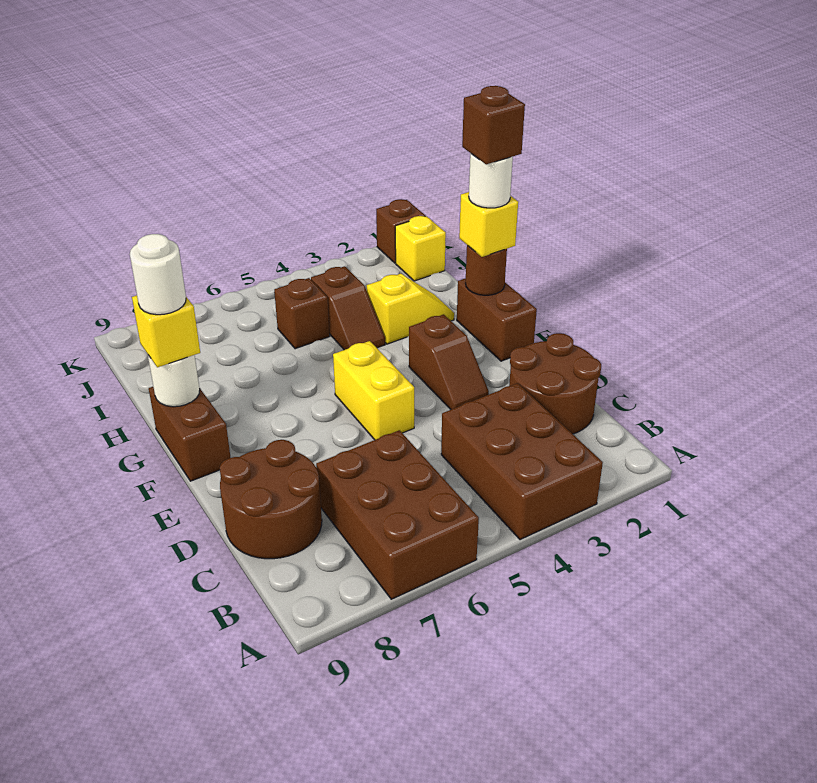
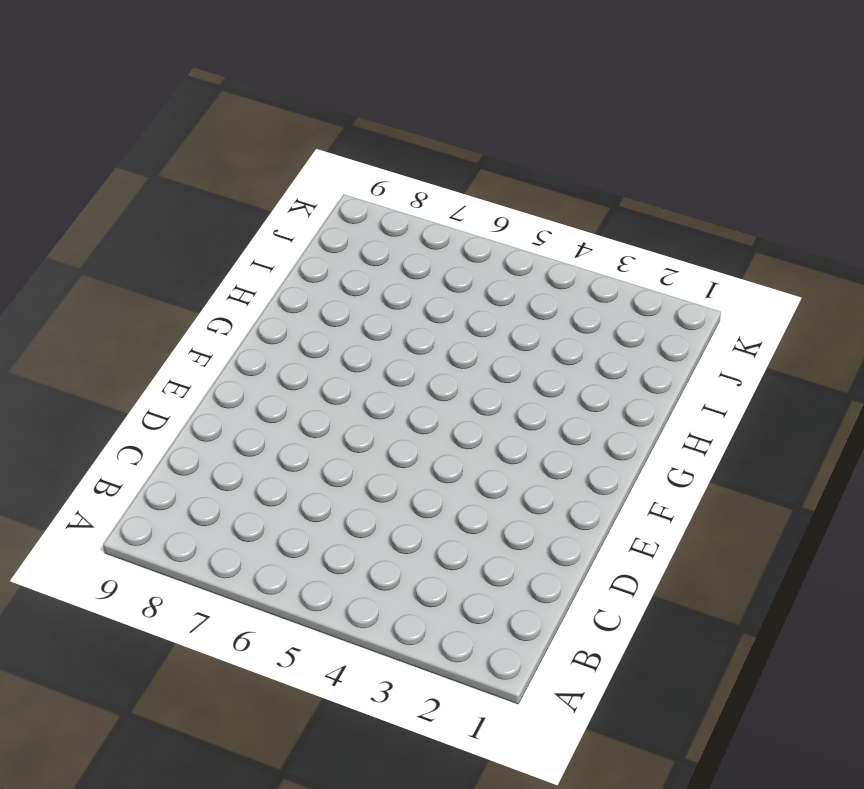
none -> brown 2x3 brick [441,383,603,540]
none -> brown 2x3 brick [316,430,479,599]
none -> brown 2x2 round brick [509,333,601,434]

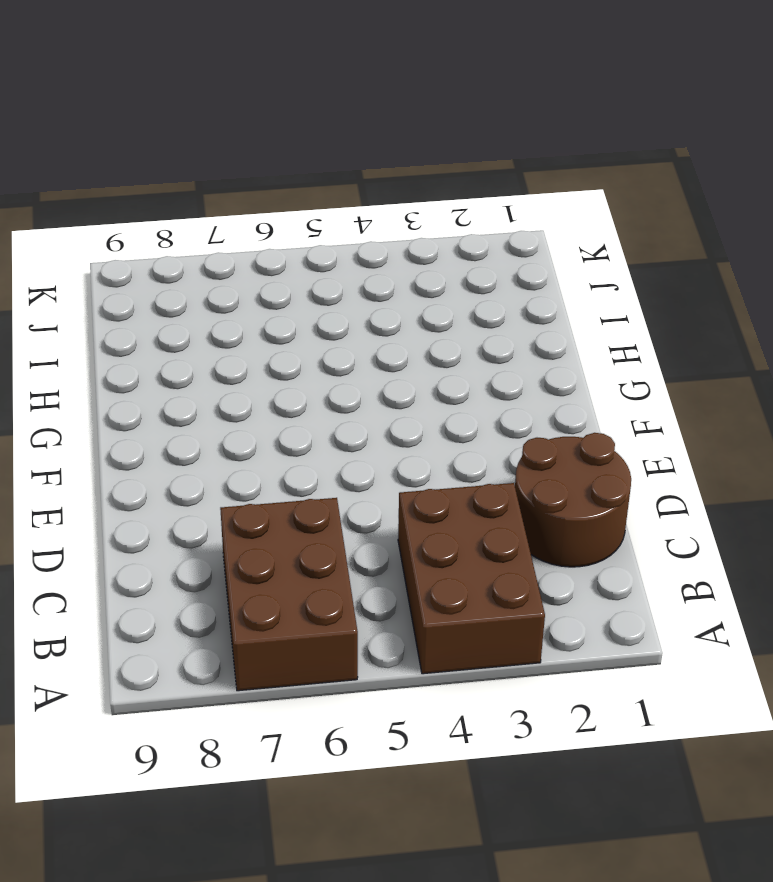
none -> brown 2x2 round brick [220,440,322,559]
none -> brown 1x2 slope [409,314,489,409]
none -> yellow 1x2 brick [333,341,414,440]

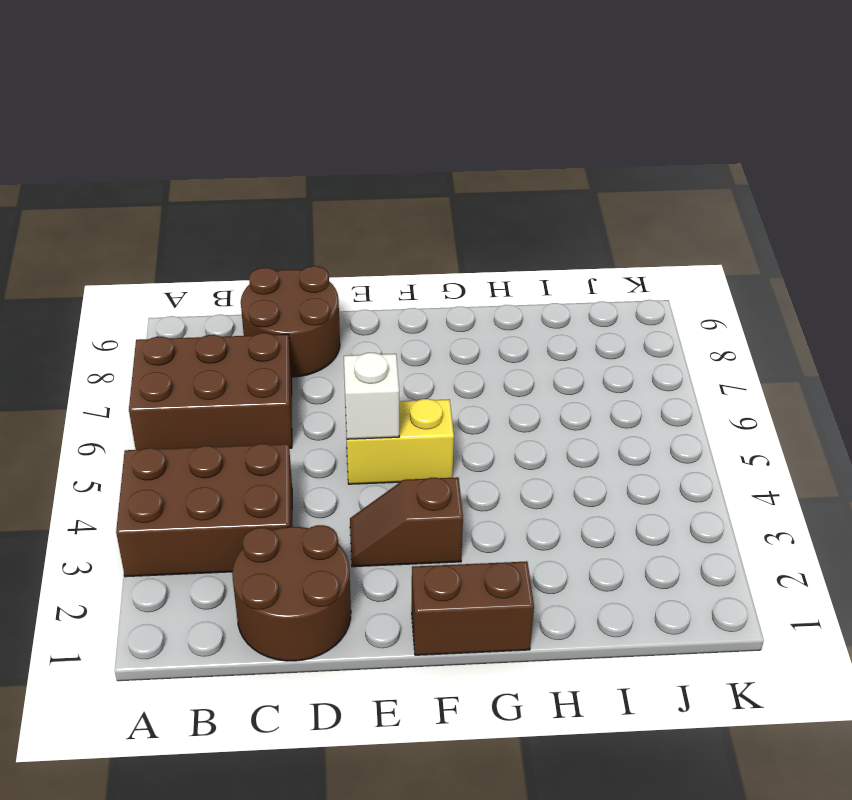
white 1x1 brick [344,353,399,439] -> none
none -> brown 1x2 brick [149,387,231,481]
none -> yellow 1x2 slope [367,274,454,344]
none -> brown 1x2 slope [311,266,385,350]

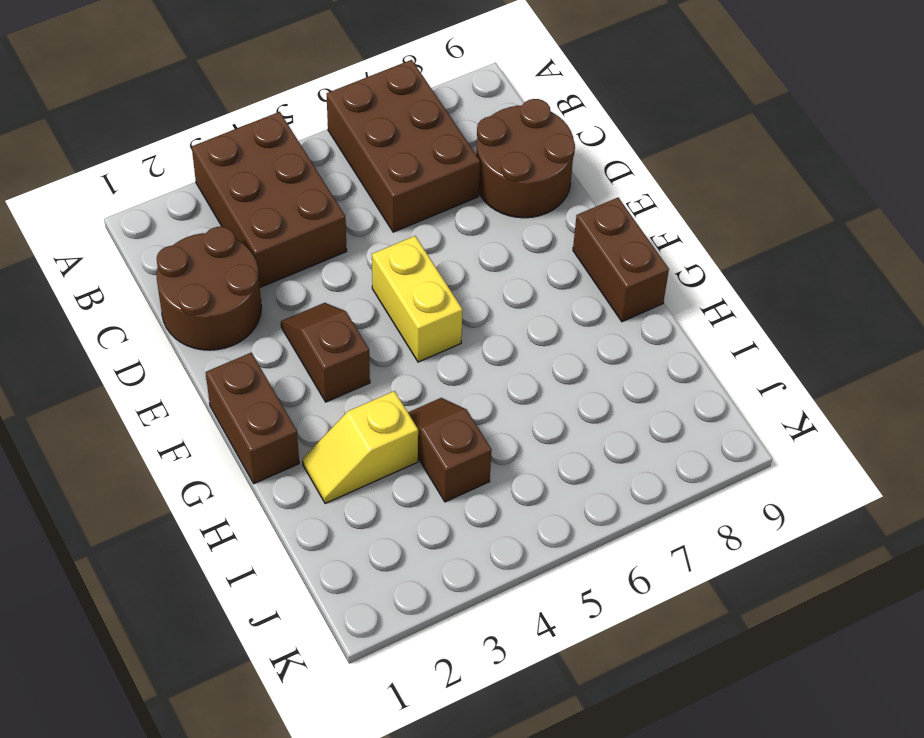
none -> brown 1x1 brick [274,278,330,349]
none -> yellow 1x1 brick [395,216,446,281]
none -> brown 1x1 brick [376,199,425,263]

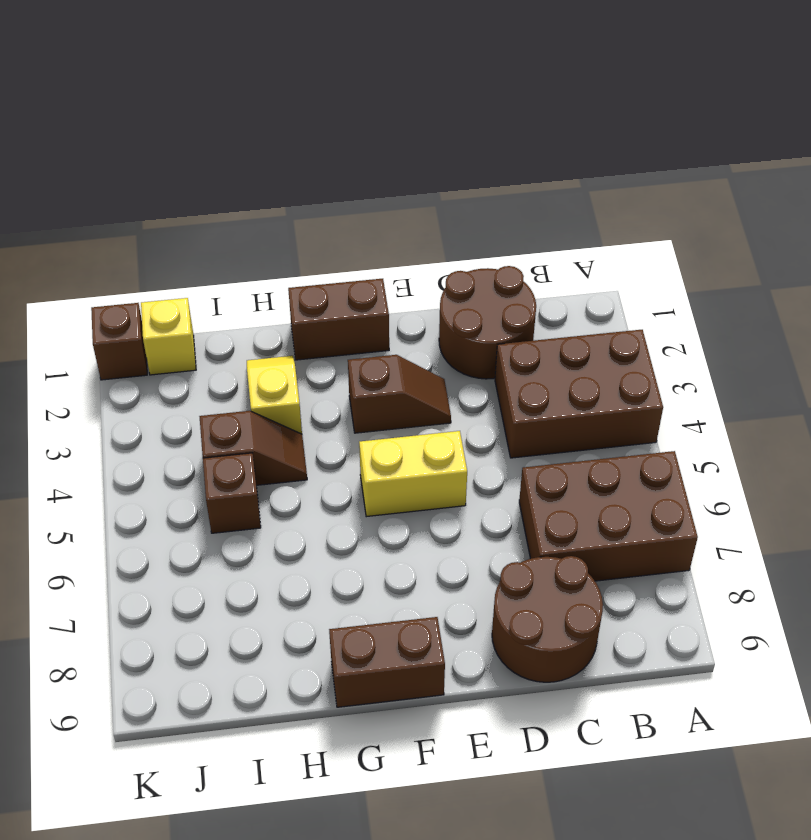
none -> brown 1x1 round brick [466,245,507,295]
none -> white 1x1 round brick [148,355,200,407]
none -> yellow 1x1 brick [459,192,518,257]

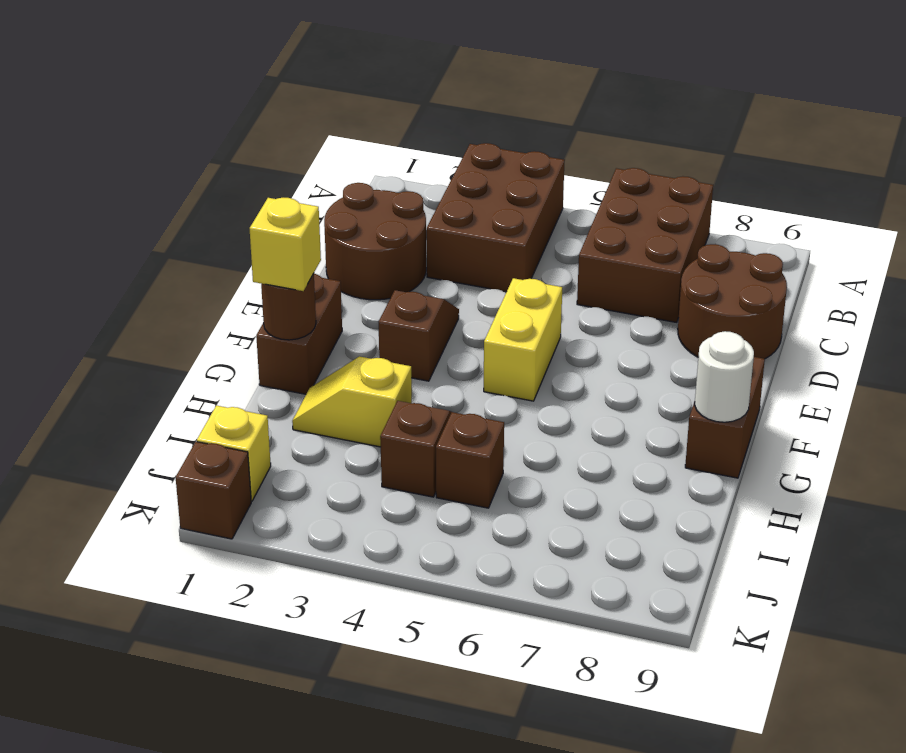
none -> yellow 1x1 brick [132,295,200,367]
none -> white 1x1 round brick [469,153,513,208]
none -> white 1x1 round brick [130,234,186,315]

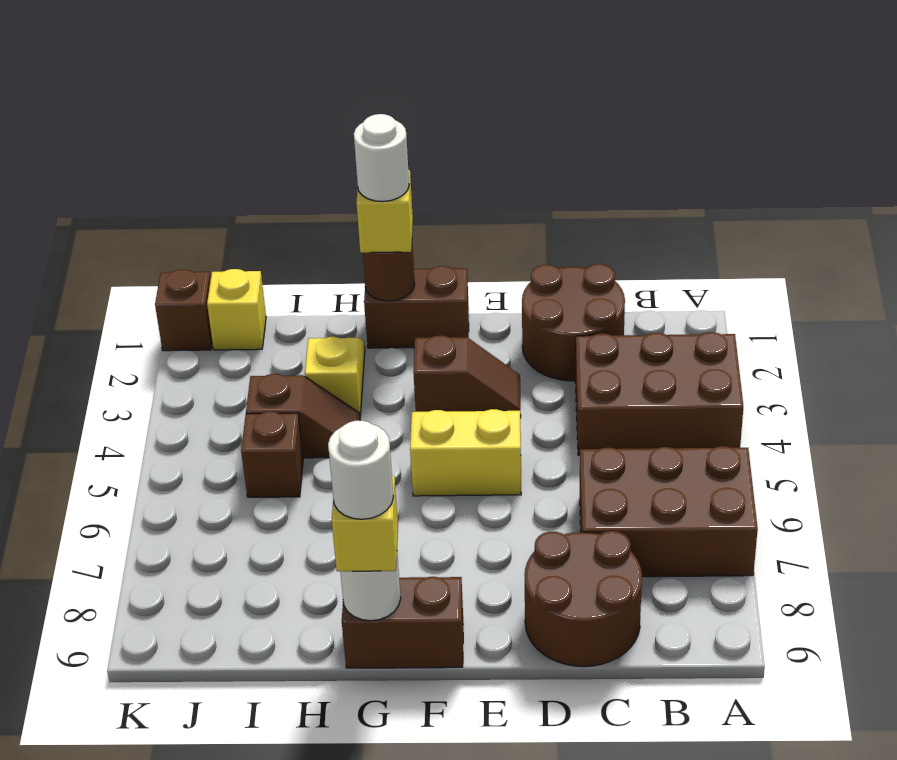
none -> brown 1x1 brick [462,86,525,164]

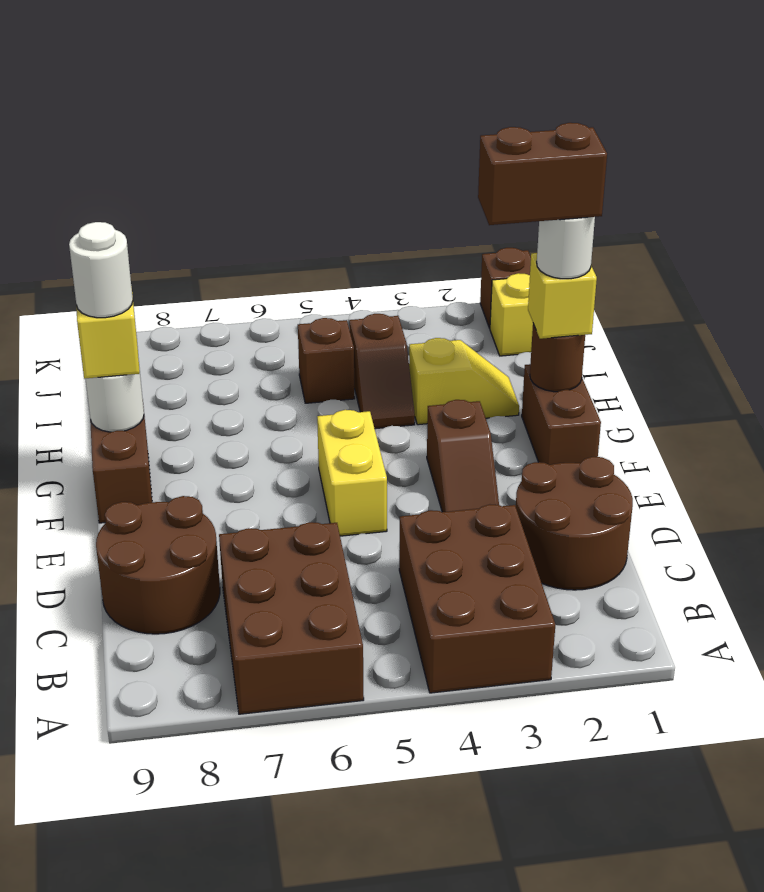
brown 1x2 brick [478,123,607,225] -> brown 1x1 brick [462,86,525,164]

